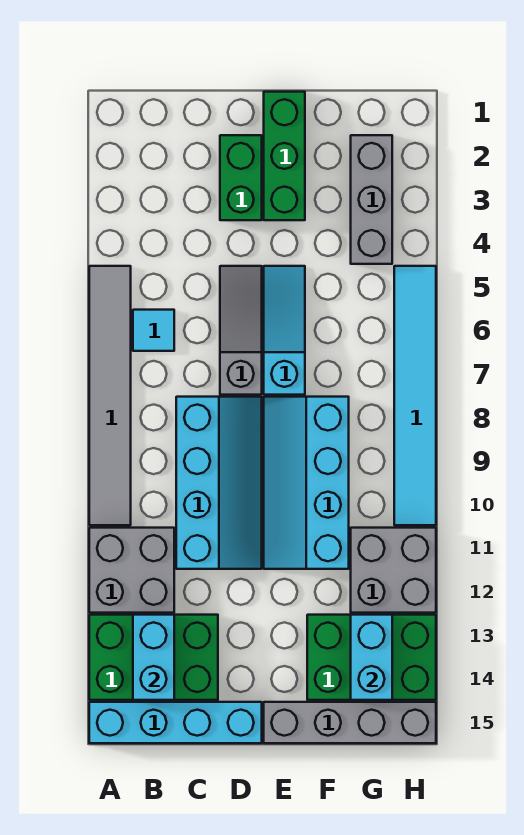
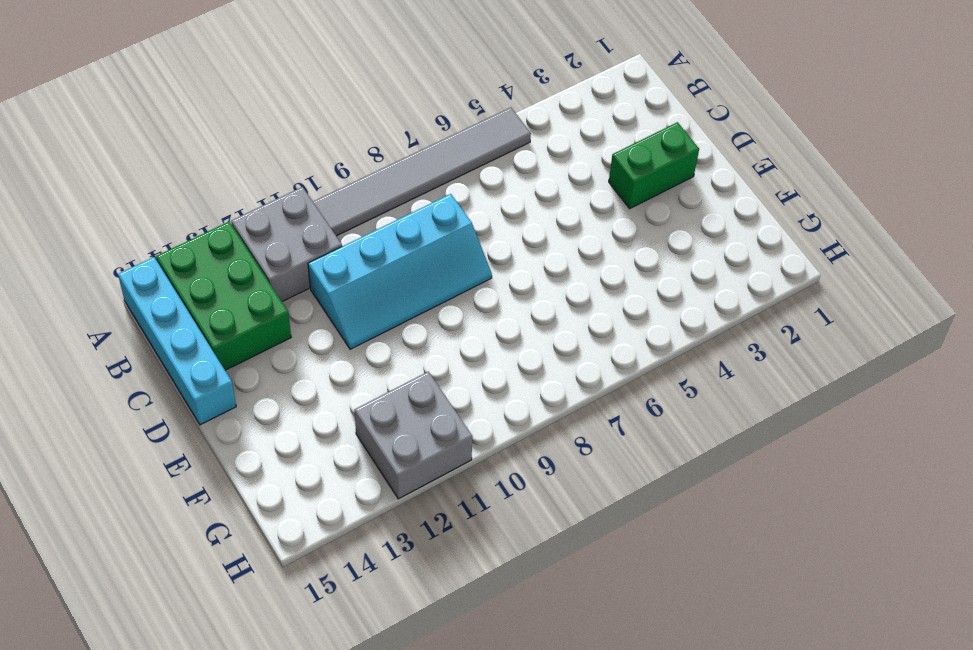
none -> cyan 1x1 tile [133,310,174,351]
none -> grey 1x3 slope [220,266,262,395]
none -> green 1x3 brick [264,92,305,220]

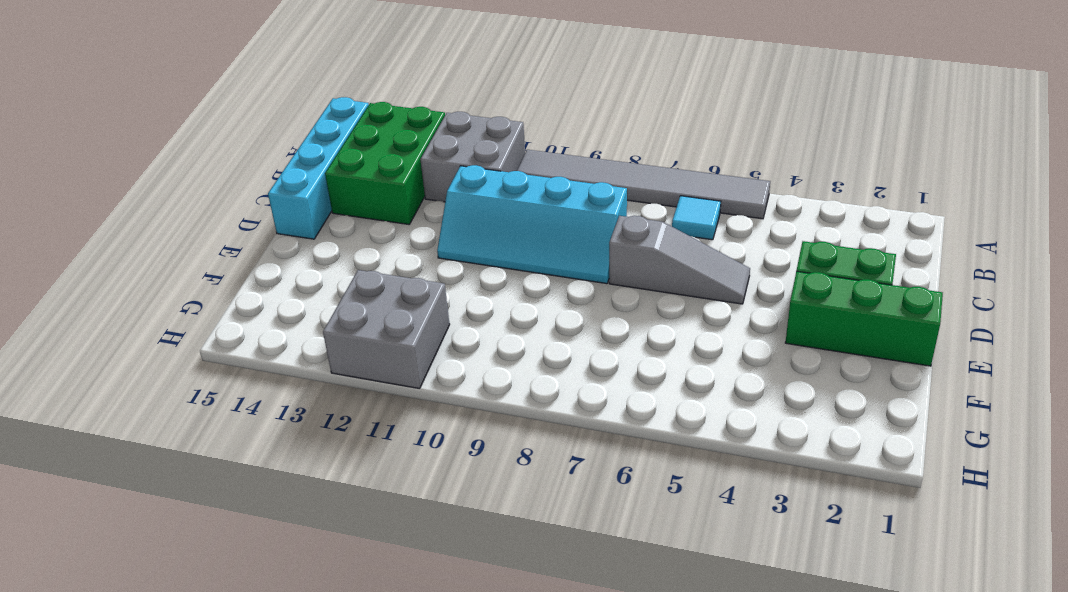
none -> cyan 1x3 slope [264,266,305,395]
none -> cyan 2x4 slope [264,397,349,569]
none -> grey 1x4 brick [264,702,436,743]

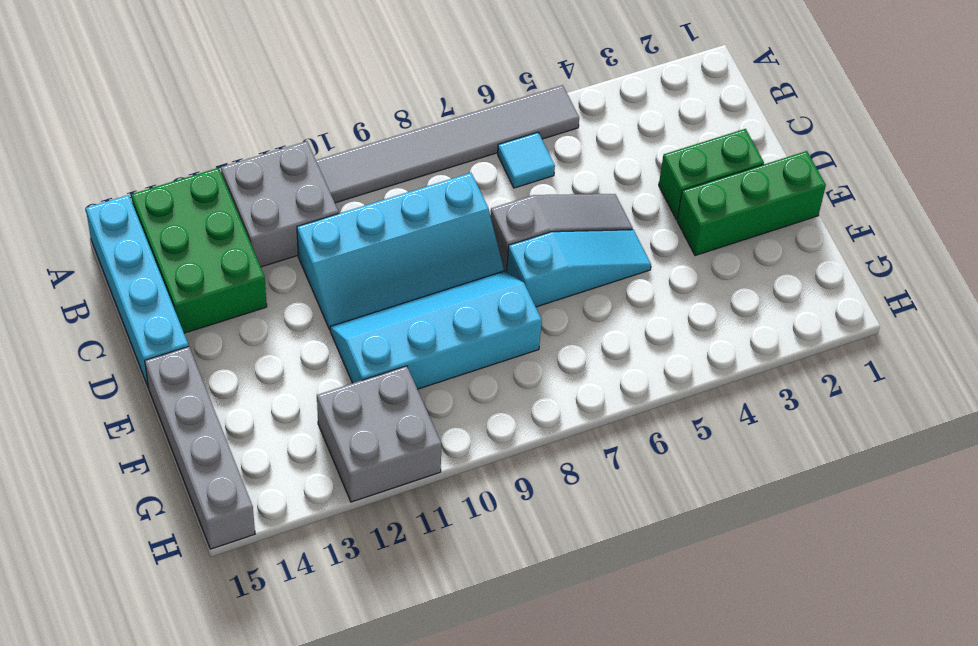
none -> green 2x3 brick [307,615,436,700]
none -> grey 1x3 brick [351,135,392,264]
none -> cyan 1x6 tile [394,266,436,525]

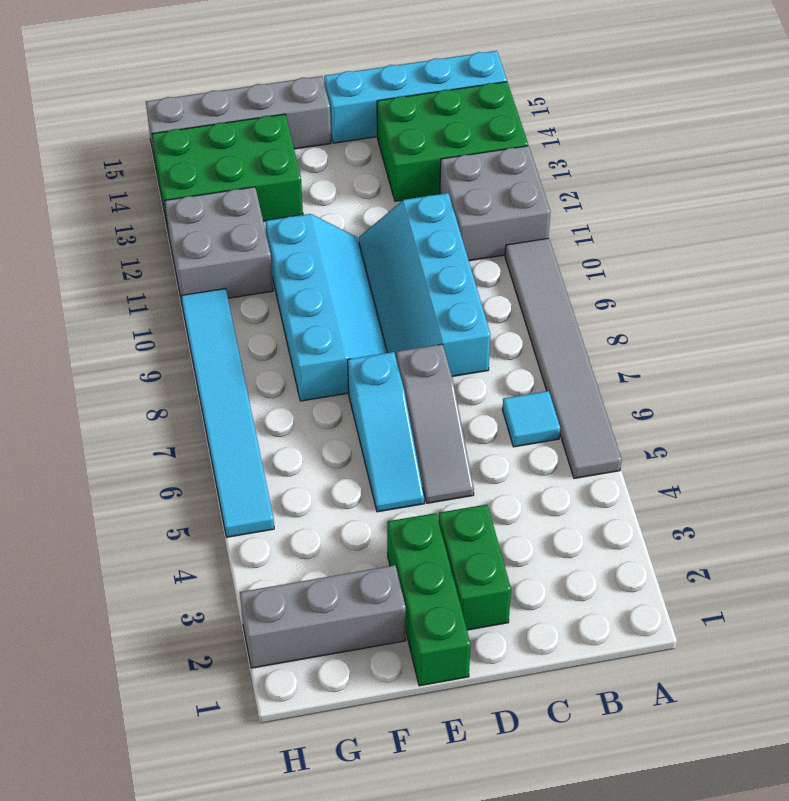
grey 1x3 brick [240,565,406,668] -> grey 1x3 brick turned to [351,135,392,264]
none -> cyan 1x2 brick [133,615,174,700]
none -> cyan 1x2 brick [351,615,392,700]

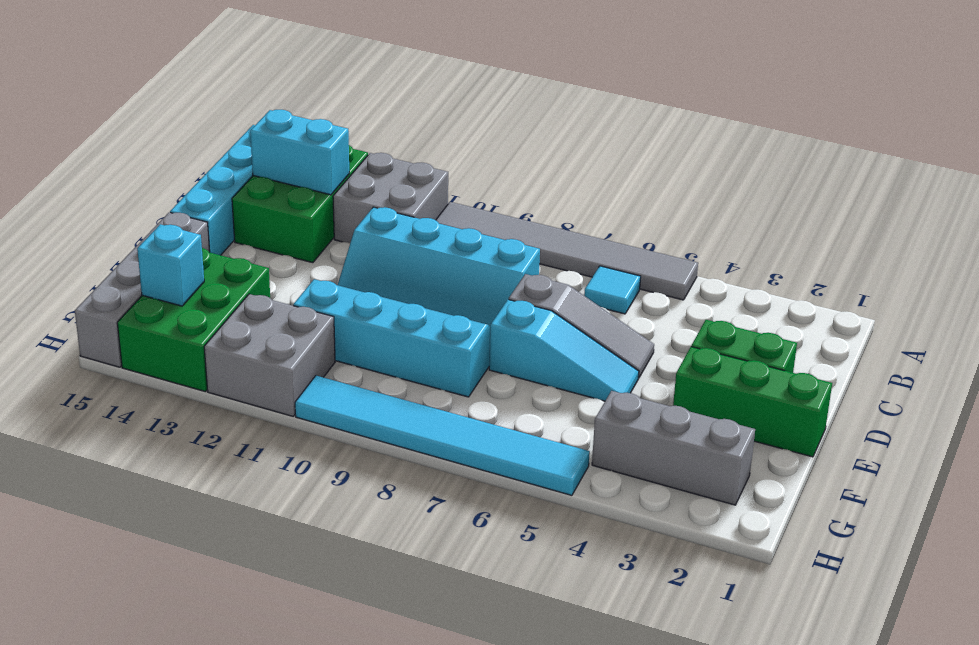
cyan 1x1 brick [137,224,204,306] -> cyan 1x2 brick [351,615,392,700]

